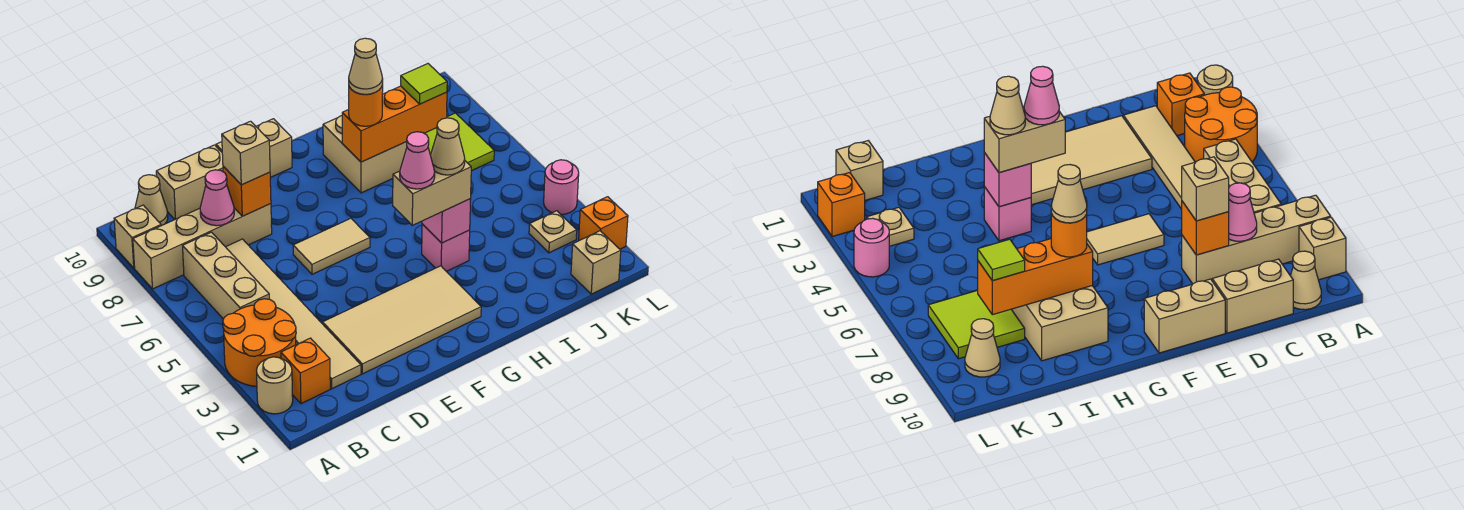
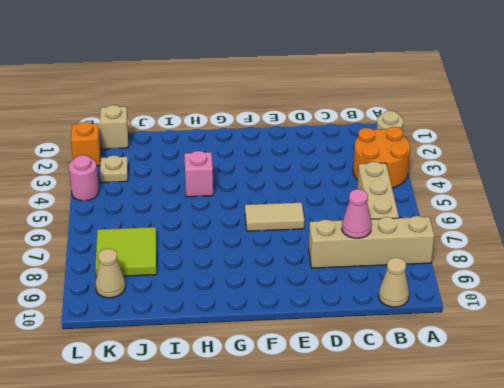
none -> tan 1x1 brick [114,205,161,268]
none -> orange 1x1 brick [281,338,330,404]
none -> tan 1x6 tile [226,239,361,389]
none -> tan 1x2 brick [156,145,223,219]

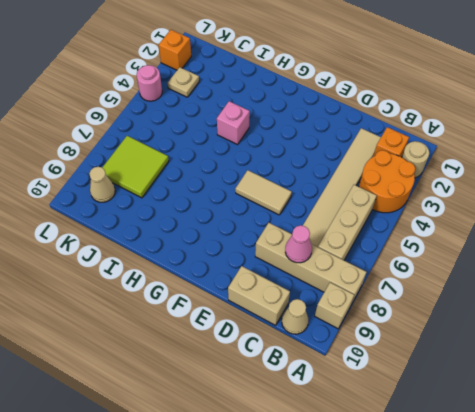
none -> tan 2x4 tile [323,266,481,374]
none -> tan 1x2 brick [216,119,292,177]
none -> tan 2x2 brick [323,116,407,193]
none -> tan 1x1 brick [571,231,621,294]

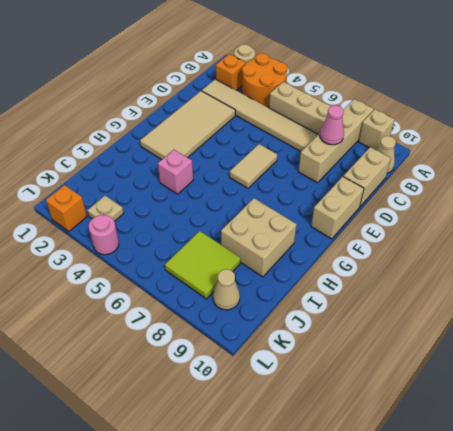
none -> tan 1x1 brick [571,231,621,294]
none -> orange 1x1 brick [223,166,271,216]
none -> pink 1x1 brick [422,199,471,243]
none -> orange 1x3 brick [342,86,447,162]

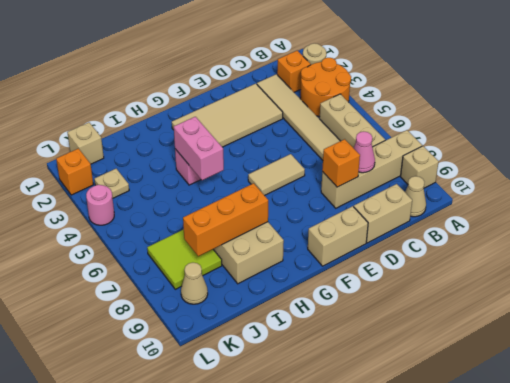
pink 1x2 brick [174,117,224,180] -> pink 1x1 brick [422,199,471,243]
none -> tan 1x1 brick [222,121,270,185]
none -> tan 1x2 brick [393,161,471,225]
none -> orange 1x1 round brick [349,84,383,126]
none -> lime 1x1 tile [401,64,447,104]

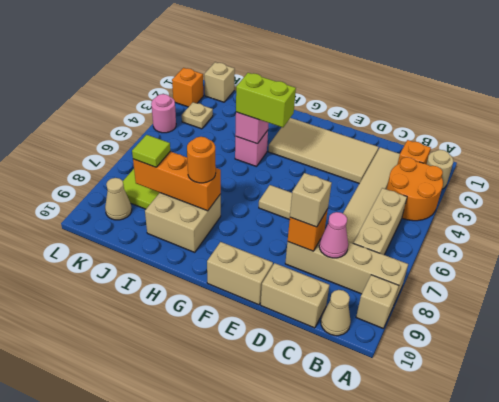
lime 1x2 brick [236,73,296,127] -> tan 1x2 brick [393,161,471,225]
none -> pink 1x1 cone [400,132,435,189]
none -> tan 1x1 cone [430,118,465,175]
none -> tan 1x1 cone [349,38,383,94]

